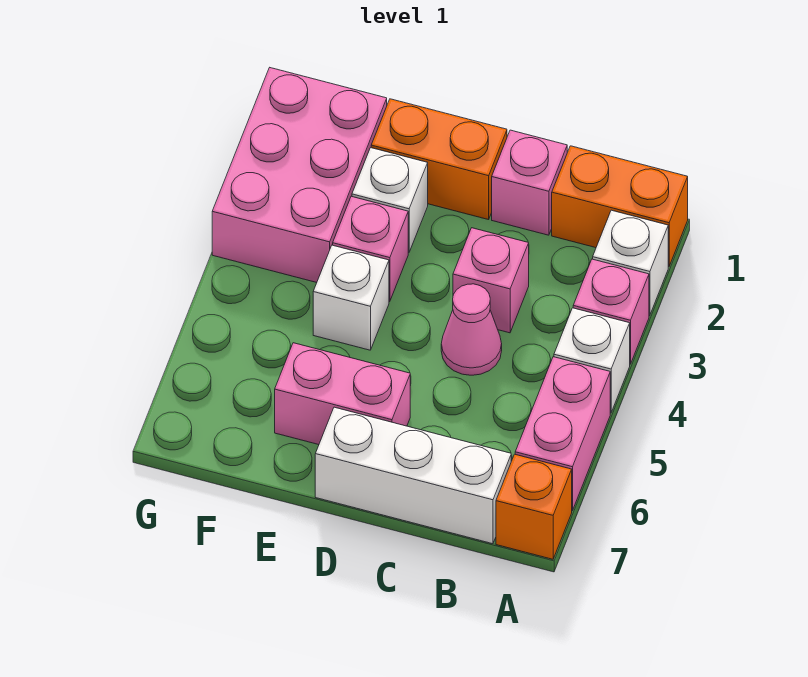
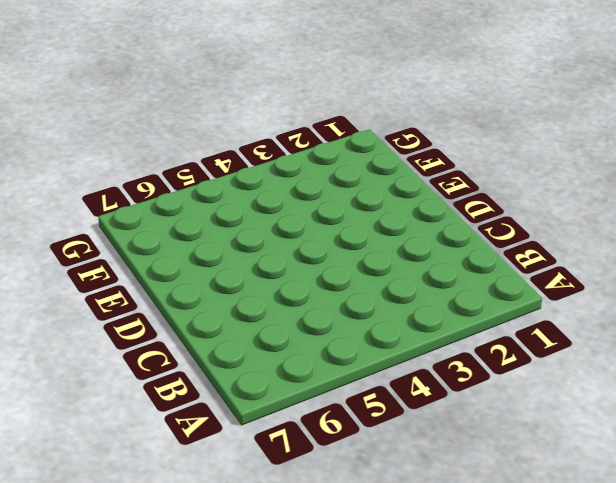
none -> orange 1x2 brick [552,146,688,267]
none -> white 1x1 brick [593,210,668,315]
none -> pink 1x1 brick [573,259,649,364]

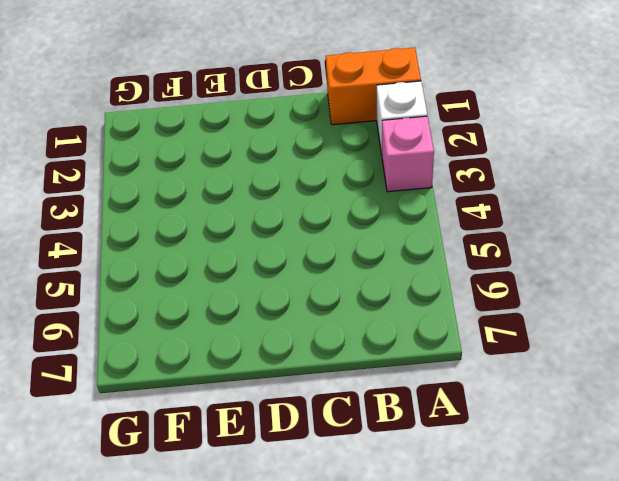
none -> white 1x1 brick [554,308,630,413]
none -> pink 1x2 brick [515,357,610,510]
none -> orange 1x1 brick [496,454,572,559]

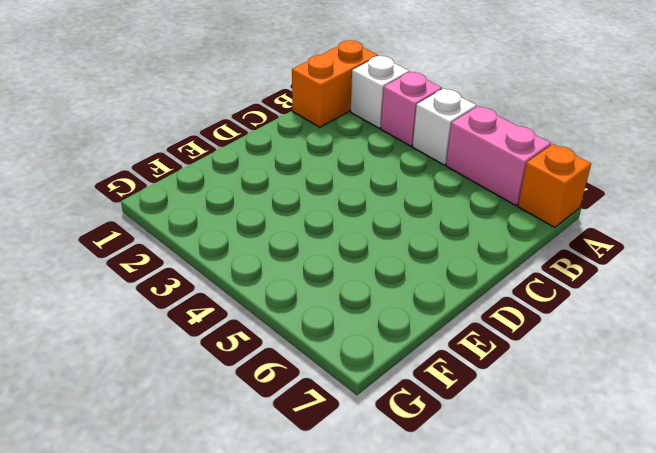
none -> white 1x3 brick [315,407,511,544]
none -> pink 1x1 brick [492,130,567,235]
none -> pink 1x1 brick [453,228,529,333]

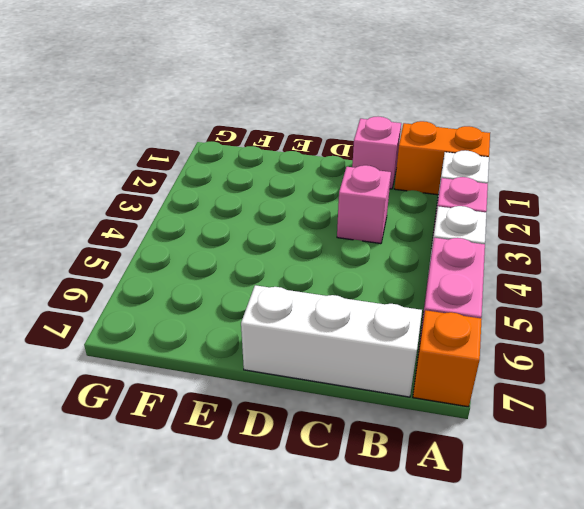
none -> pink 1x1 cone [441,284,502,375]
none -> orange 1x2 brick [371,99,507,220]
none -> pink 1x2 brick [275,343,410,445]

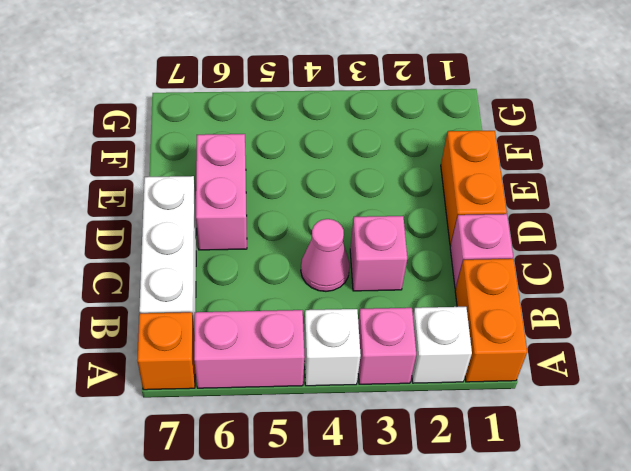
none -> white 1x1 brick [352,148,428,253]
none -> pink 1x1 brick [333,196,408,302]
none -> white 1x1 brick [313,245,389,350]

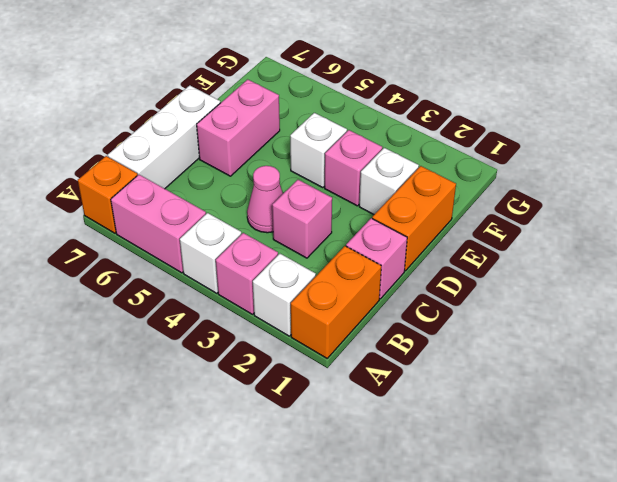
none -> pink 2x3 brick [212,68,387,283]

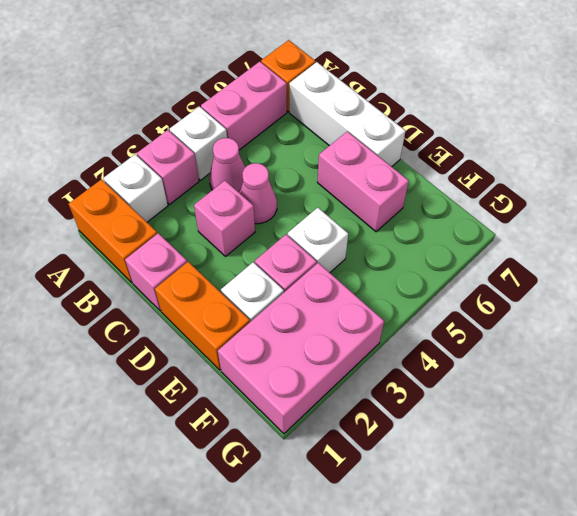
pink 1x1 cone [209,138,245,193] -> none

